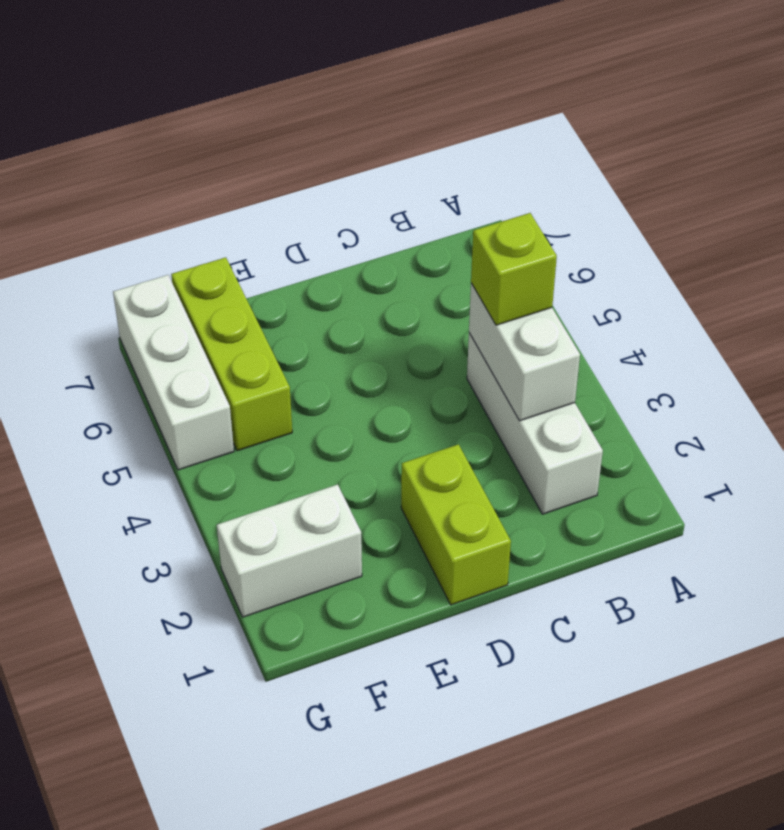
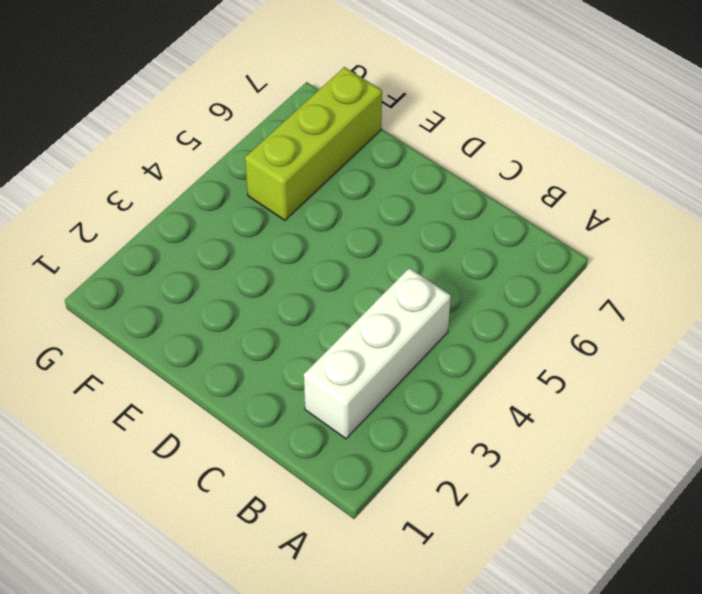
none -> lime 1x2 brick [401,444,511,605]
none -> white 1x2 brick [217,484,362,617]

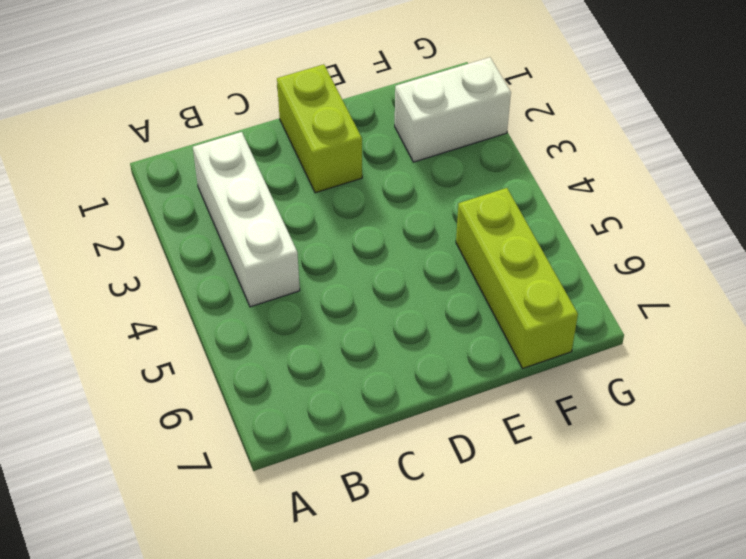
none -> white 1x3 brick [113,275,234,470]
none -> white 1x2 brick [469,283,580,421]

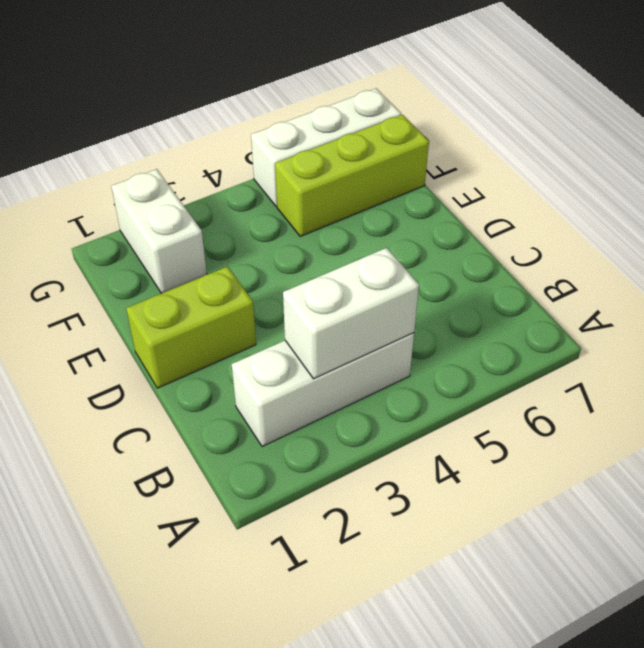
none -> lime 1x1 brick [471,213,557,325]

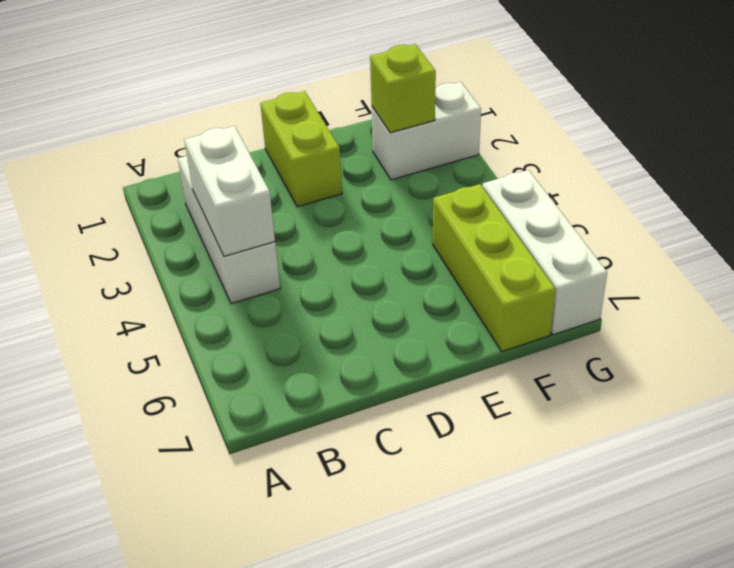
lime 1x1 brick [370,44,436,133] -> lime 1x1 brick moved to [471,213,557,325]

